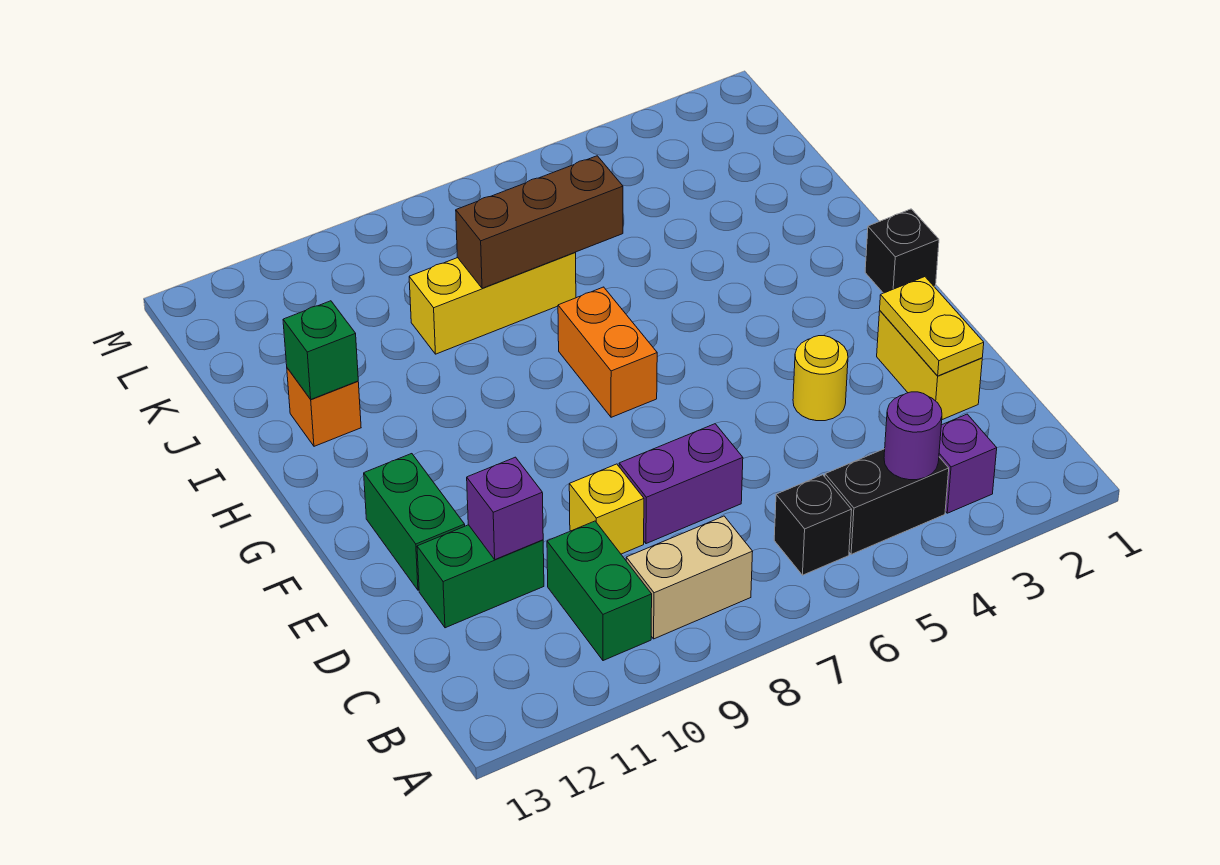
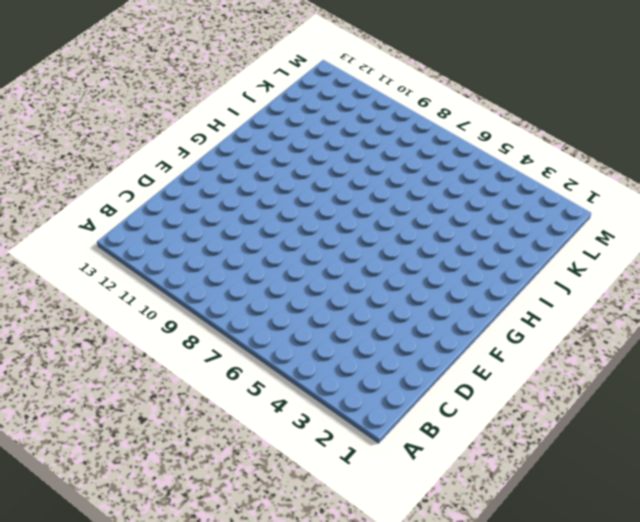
none -> purple 1x1 brick [939,414,997,513]
none -> black 1x2 brick [825,449,949,554]
none -> black 1x1 brick [774,475,852,575]

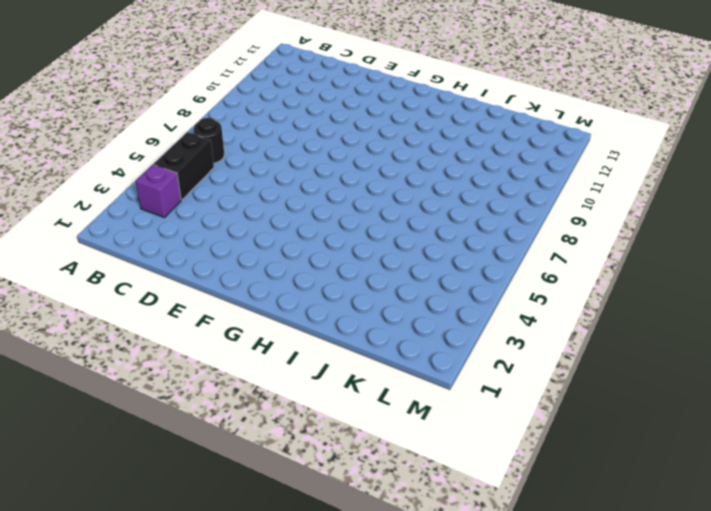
black 1x1 round brick [194,118,224,163] -> black 1x1 brick [774,475,852,575]
none -> tan 1x2 brick [626,516,753,639]
none -> green 1x2 brick [547,521,652,661]
none -> yellow 1x2 brick [877,311,982,420]

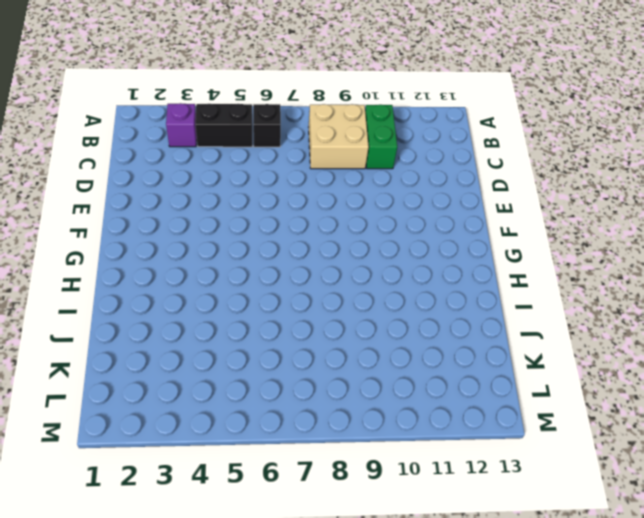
tan 2x2 brick [309,104,369,169] -> tan 1x2 brick [626,516,753,639]
none -> yellow 1x2 brick [877,311,982,420]
none -> purple 1x2 brick [619,424,743,544]
none -> yellow 1x1 brick [569,464,644,554]

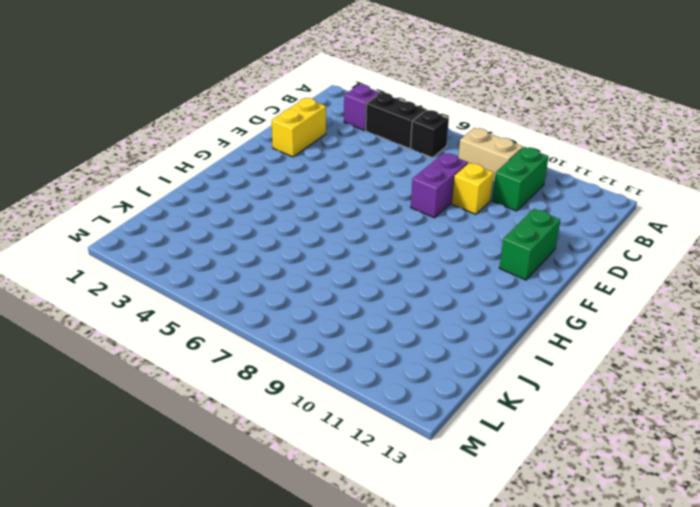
purple 1x2 brick [411,153,468,218] -> purple 1x2 brick turned to [619,424,743,544]
none -> green 1x2 brick [417,525,544,628]
none -> yellow 1x1 round brick [793,336,848,421]
none -> black 1x1 brick [865,209,939,293]

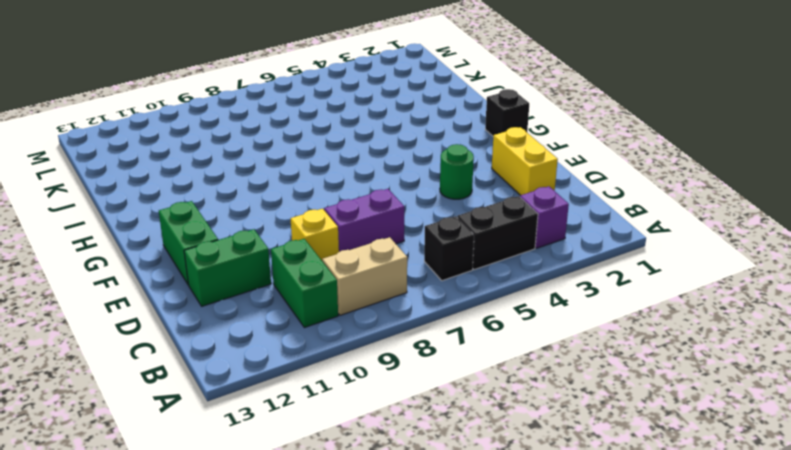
green 1x1 round brick [440,144,474,199] -> yellow 1x1 round brick [793,336,848,421]
none -> orange 1x2 brick [558,287,657,417]
none -> orange 1x1 brick [287,368,361,446]
none -> yellow 1x3 brick [409,253,576,354]

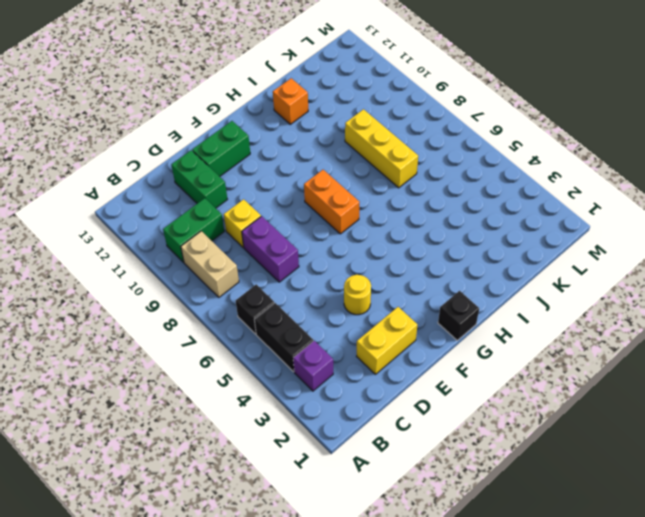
orange 1x2 brick [304,170,359,234] -> orange 1x2 brick turned to [558,287,657,417]
none -> purple 1x1 round brick [884,392,942,480]
none -> yellow 1x2 plate [880,277,984,376]
none -> purple 1x1 brick [467,457,543,559]

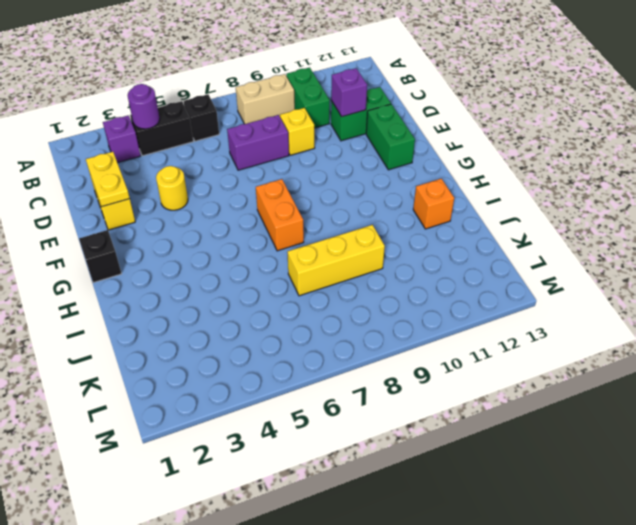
none -> green 1x1 brick [283,301,358,399]
none -> brown 1x3 brick [456,156,623,288]

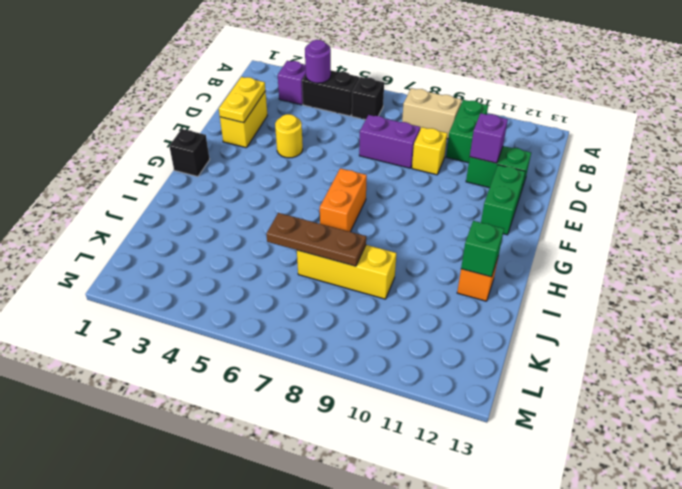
brown 1x3 plate [266,213,366,266] -> brown 1x3 brick [456,156,623,288]

